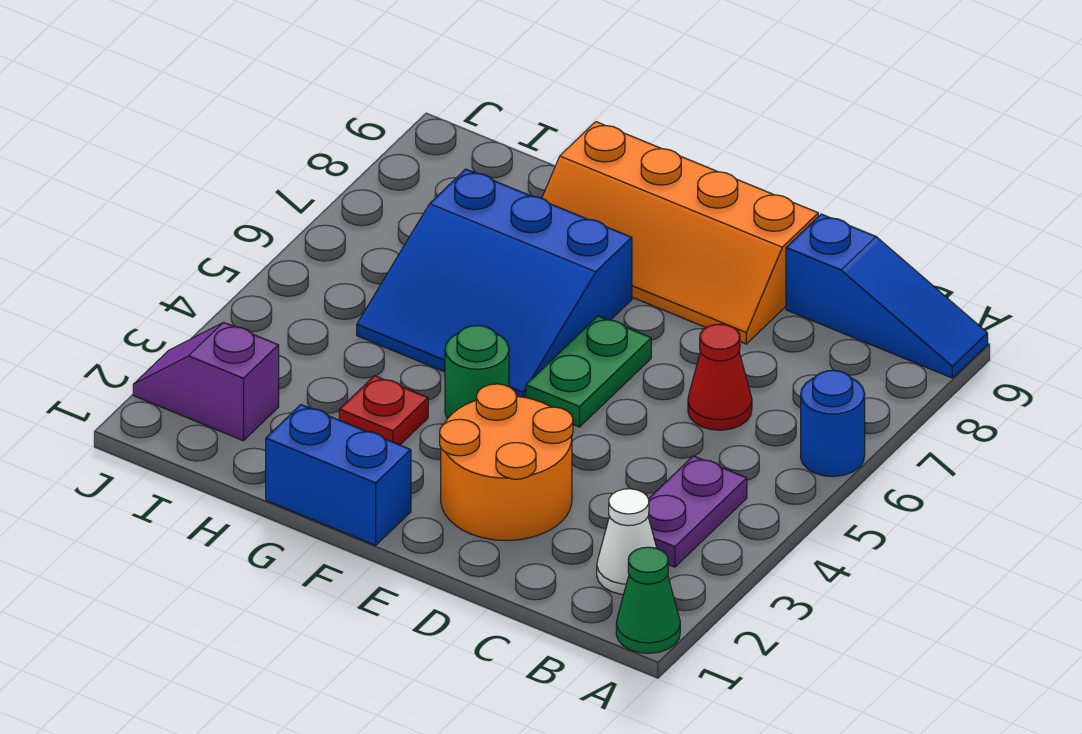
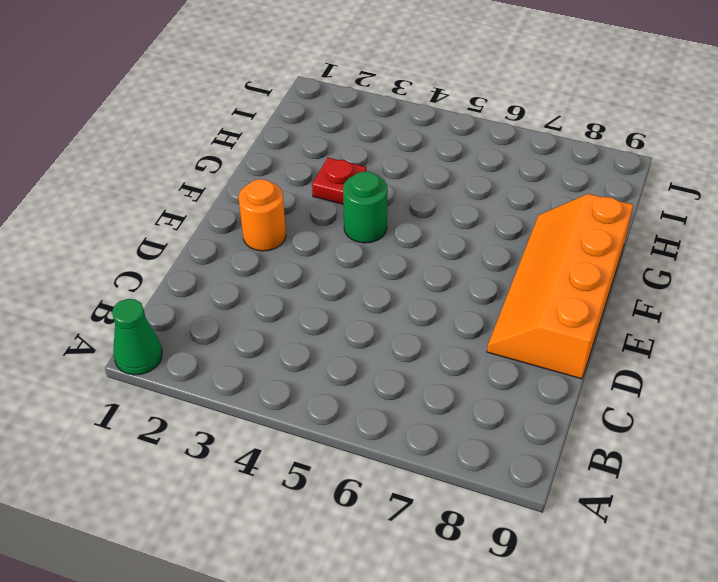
orange 1x1 round brick [239,179,286,251] -> orange 2x2 round brick [440,384,573,541]
none -> blue 1x1 round brick [801,370,865,477]
none -> blue 1x3 slope [786,214,988,378]
none -> white 1x1 cone [597,489,657,594]

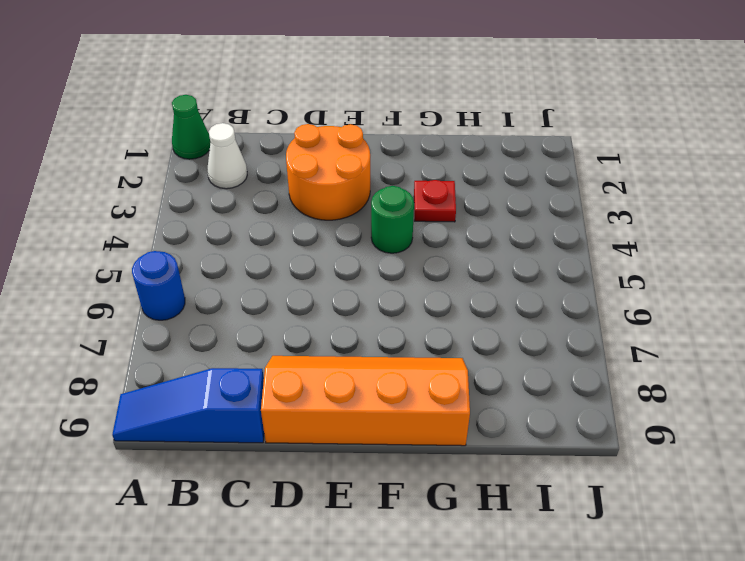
none -> purple 1x2 plate [648,456,747,567]
none -> red 1x1 cone [688,324,752,430]
none -> green 1x2 plate [526,316,651,427]

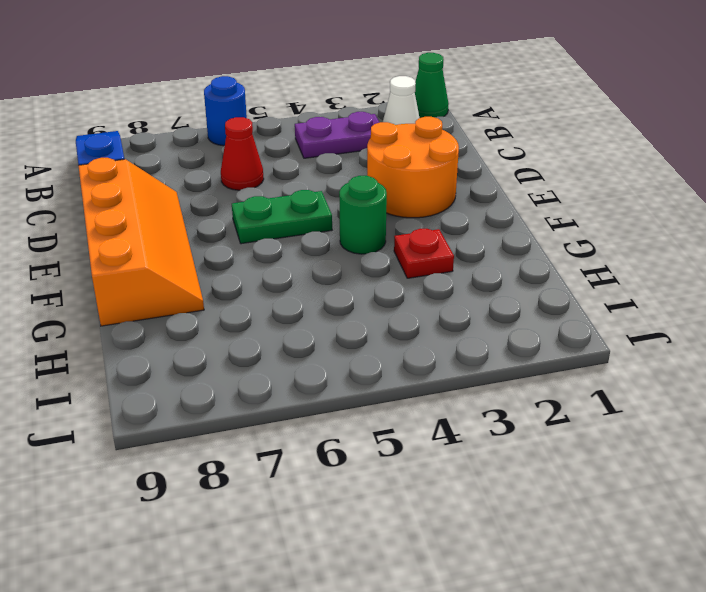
none -> blue 1x2 brick [266,405,411,545]
none -> blue 3x3 slope [357,169,632,398]
none -> purple 1x2 slope [133,322,279,441]

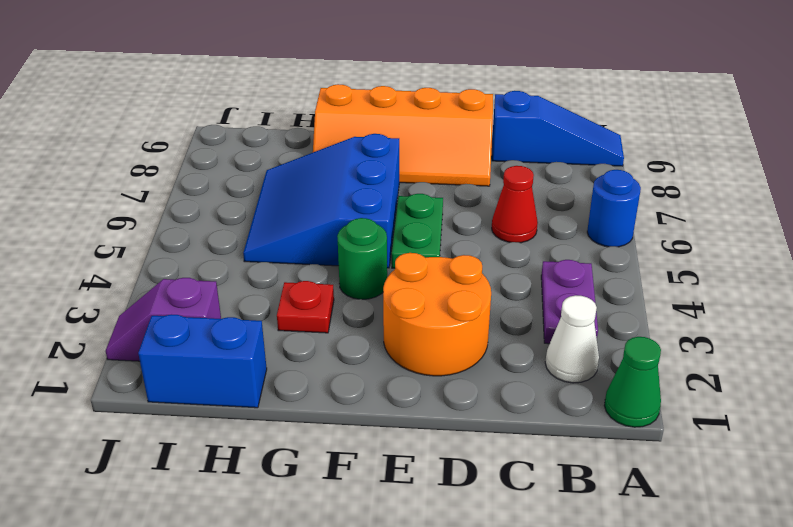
blue 3x3 slope [243,134,399,268] -> blue 3x3 slope turned to [357,169,632,398]
blue 1x2 brick [138,314,267,408] -> blue 1x2 brick moved to [266,405,411,545]

